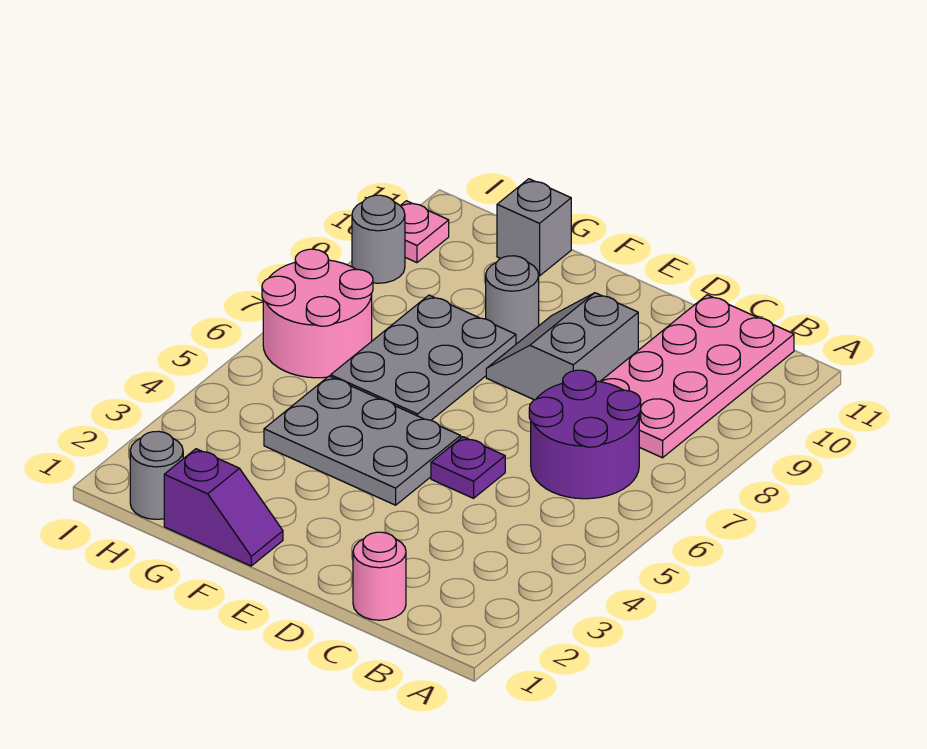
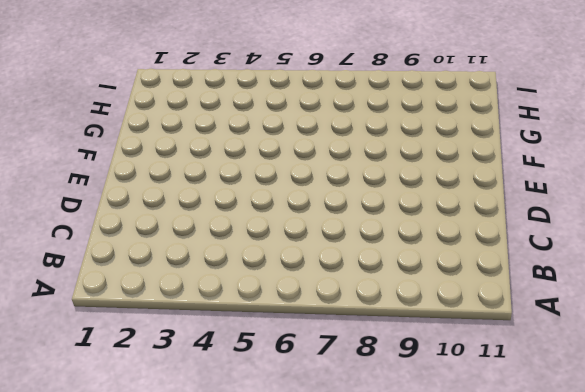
none -> purple 2x2 round brick [529,370,641,499]
none -> pink 2x4 plate [600,295,794,458]
none -> pink 1x1 round brick [353,532,406,620]

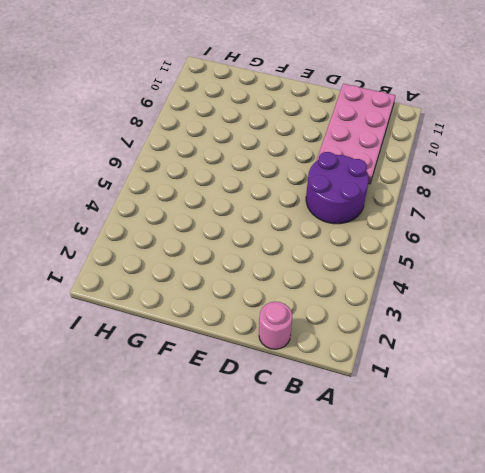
none -> purple 1x1 plate [431,437,505,498]
none -> grey 2x2 slope [486,293,638,400]
none -> grey 2x3 plate [264,376,461,505]

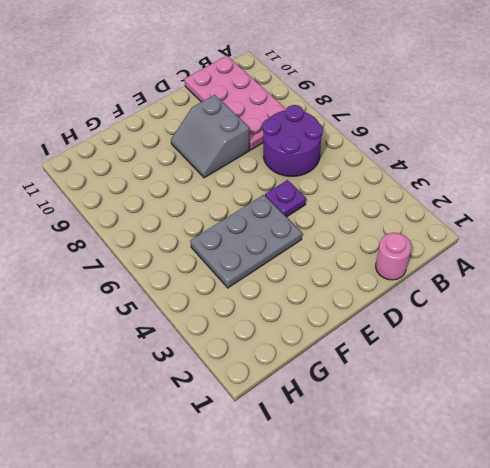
none -> purple 1x2 slope [164,449,283,566]
none -> grey 2x3 plate [331,295,516,420]
none -> grey 1x1 round brick [486,256,539,343]

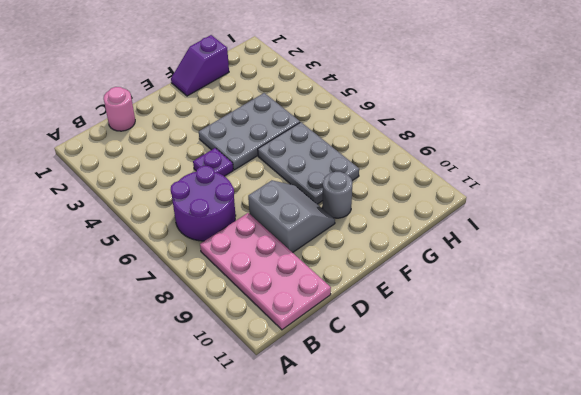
none -> grey 1x1 brick [497,179,571,276]
none -> grey 1x1 round brick [130,431,183,519]
none -> pink 2x2 round brick [262,249,373,378]

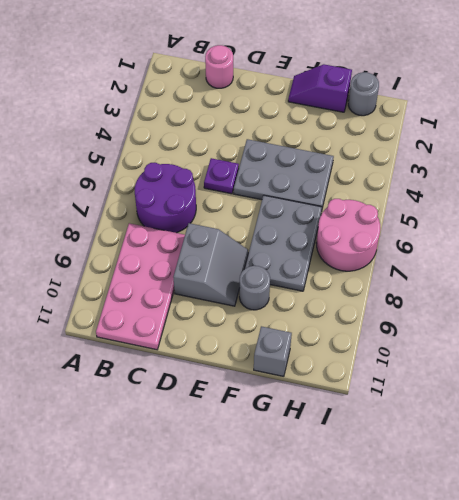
none -> grey 1x1 round brick [352,195,405,283]
none -> pink 1x1 plate [400,201,449,263]

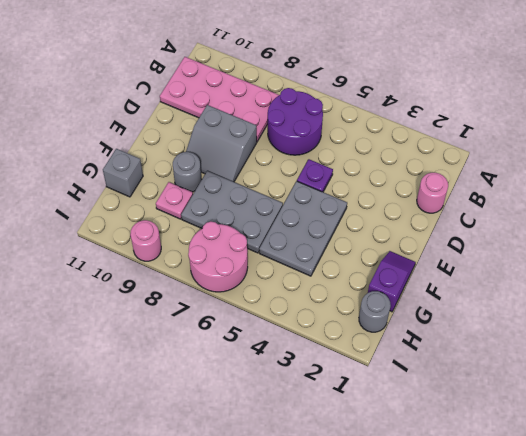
pink 1x1 plate [156,182,193,219] -> pink 1x1 plate moved to [400,201,449,263]
pink 1x1 round brick [130,220,161,261] -> grey 1x1 round brick [352,195,405,283]

